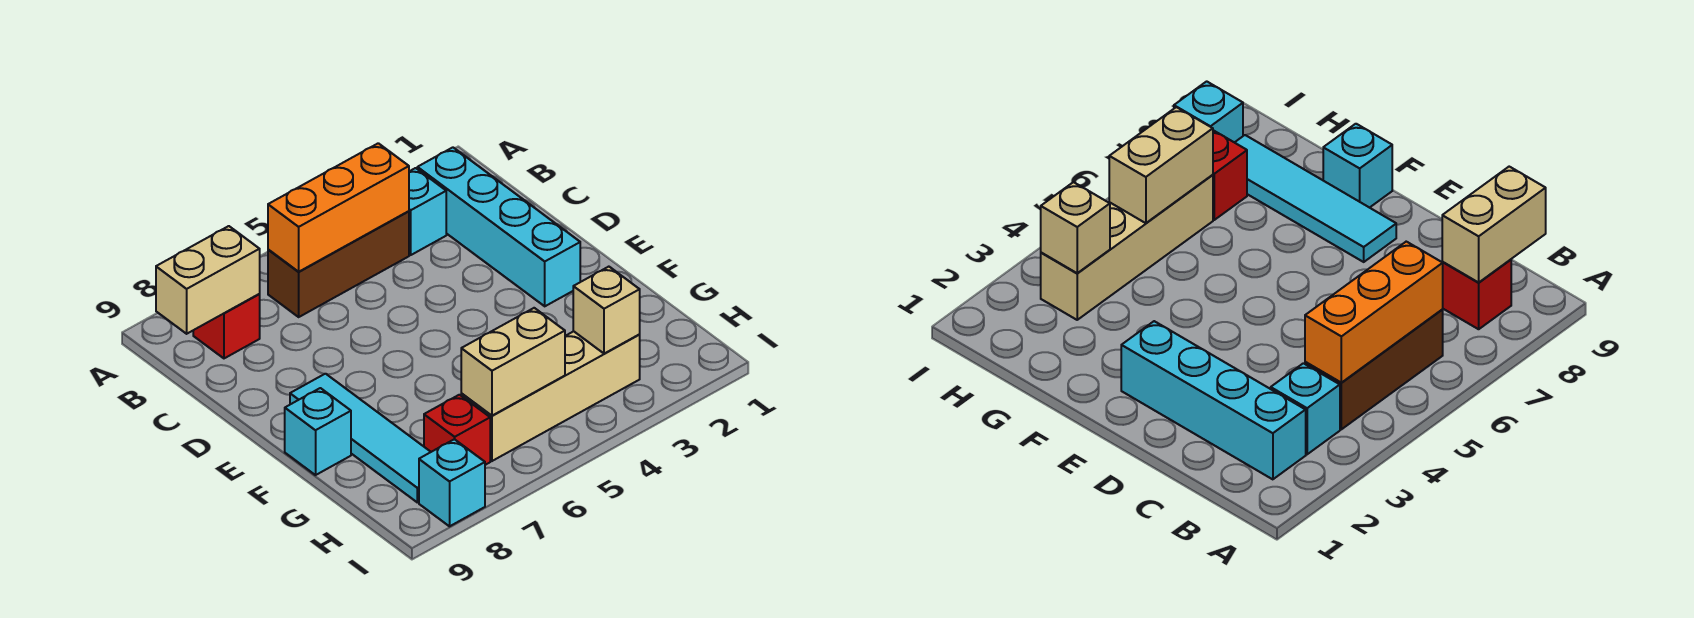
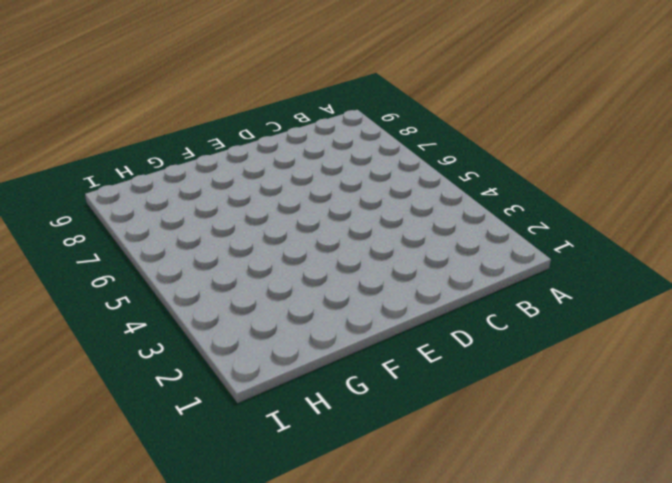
none -> cyan 1x4 brick [417,147,580,306]
none -> cyan 1x1 brick [409,168,446,255]
none -> brown 1x3 brick [268,211,409,317]

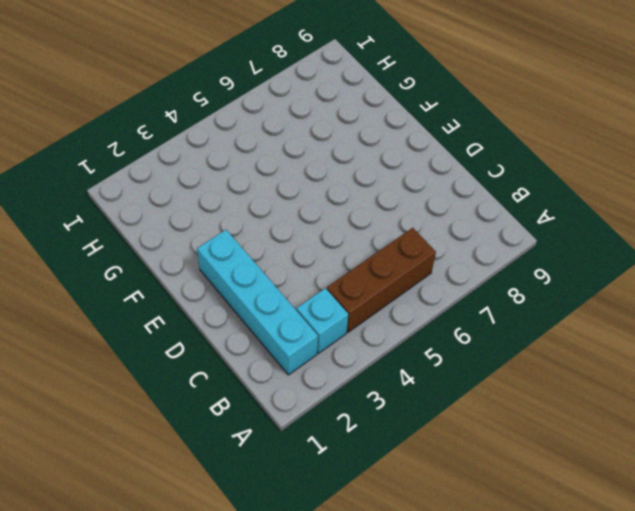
none -> red 1x1 brick [193,294,260,358]
none -> cyan 1x4 tile [290,374,430,502]
none -> cyan 1x1 brick [285,388,351,475]

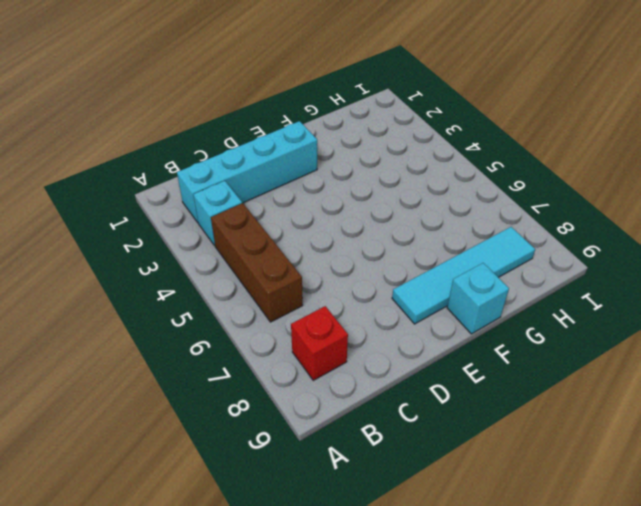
none -> tan 1x4 brick [461,331,640,461]
none -> red 1x1 brick [424,395,490,465]
none -> cyan 1x1 brick [419,439,485,526]

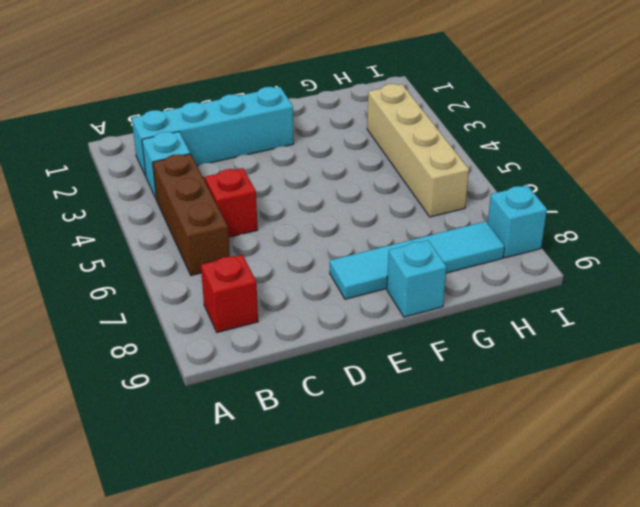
red 1x1 brick [205,168,258,237] -> red 1x1 brick moved to [424,395,490,465]
none -> orange 1x3 brick [268,143,409,272]
none -> tan 1x2 brick [156,226,260,334]
none -> tan 1x1 brick [573,267,640,354]

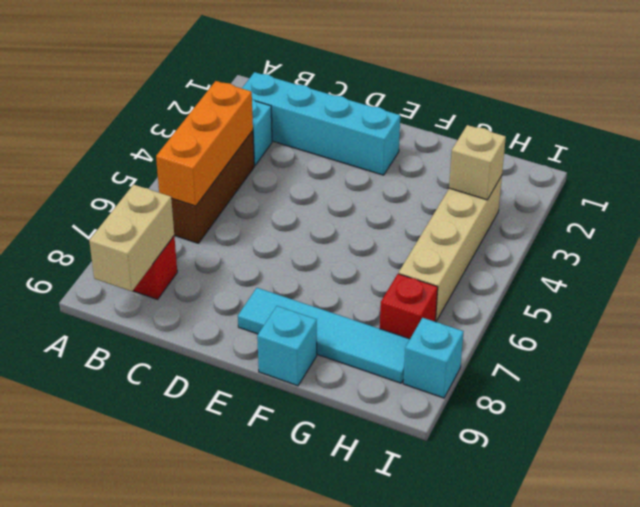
none -> tan 1x2 brick [461,308,565,416]

